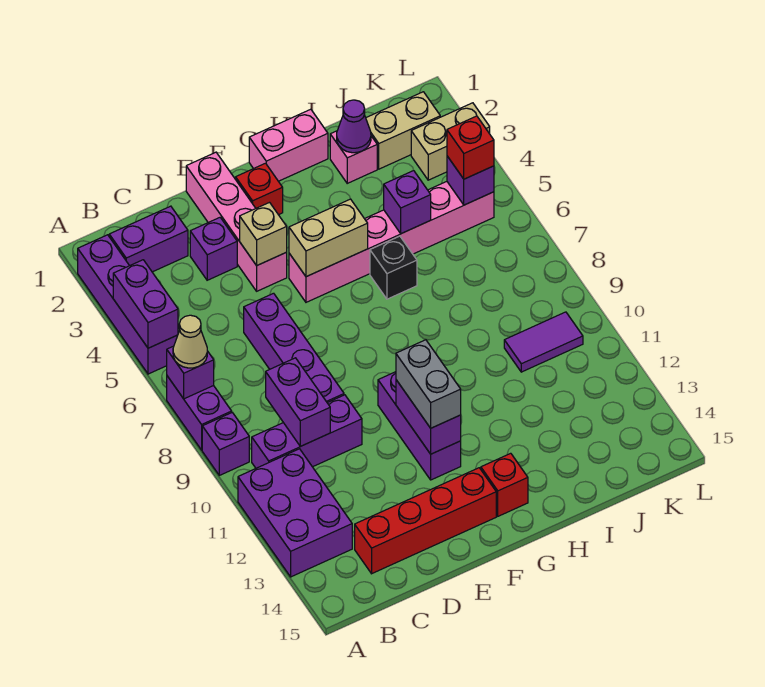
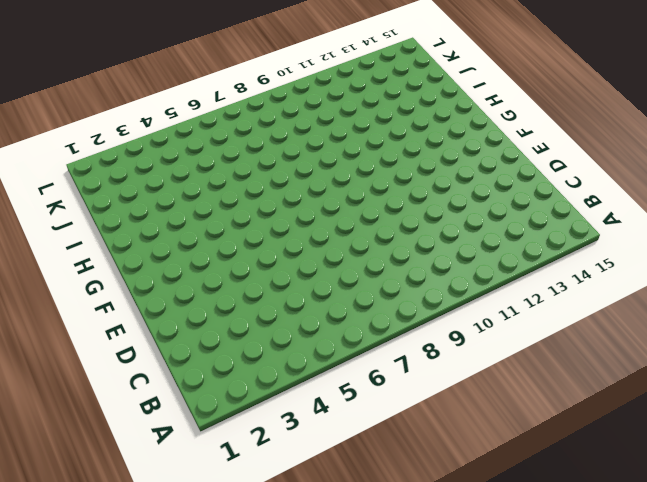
none -> purple 1x4 brick [78,235,178,374]
none -> purple 1x2 brick [167,376,232,450]
none -> purple 1x1 brick [202,413,249,475]
none -> purple 2x3 brick [238,449,352,577]

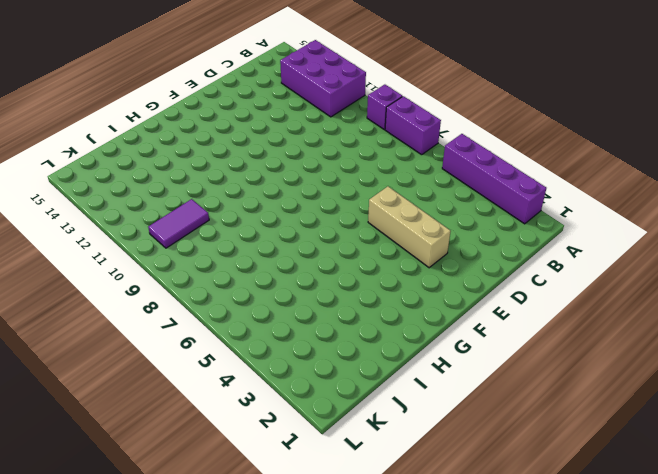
tan 1x3 brick [368,186,451,268] -> pink 1x4 brick [186,152,287,291]
none -> purple 1x2 brick [109,206,188,272]
none -> purple 1x3 brick [252,395,362,468]
none -> red 1x4 brick [355,468,496,574]
none -> purple 1x1 brick [190,218,237,280]

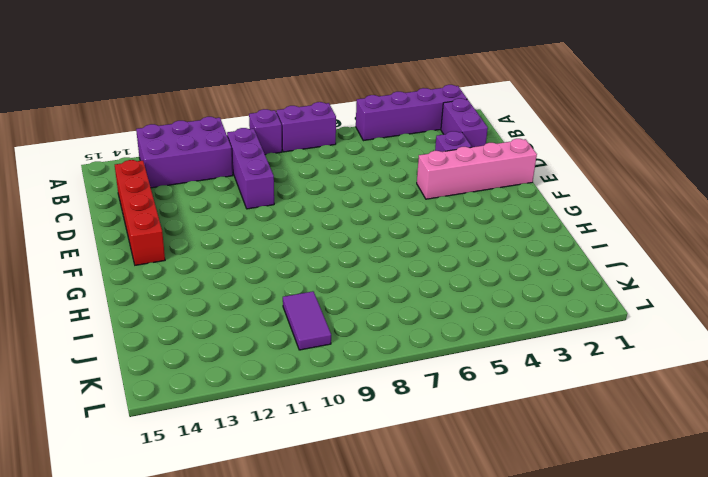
none -> purple 1x4 brick [244,293,344,403]
none -> red 1x1 brick [236,163,283,215]
none -> pink 1x6 brick [289,182,494,302]
none -> purple 1x3 brick [378,372,461,480]

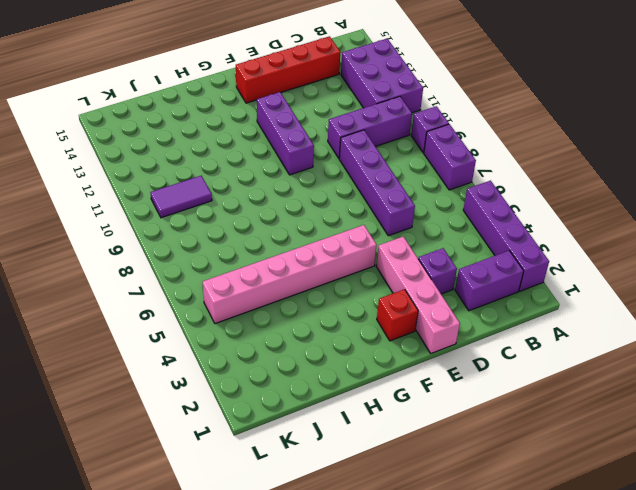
none -> pink 1x2 brick [249,109,328,181]
none -> red 1x1 brick [481,453,528,516]
none -> black 1x1 brick [370,236,417,299]
none -> pink 1x1 brick [330,131,377,183]

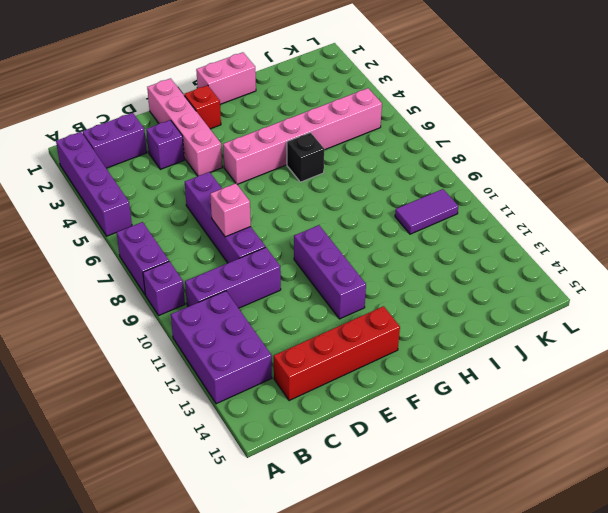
pink 1x1 brick [210,183,251,237] -> pink 1x1 brick moved to [330,131,377,183]
none -> red 1x1 brick [481,453,528,516]
none -> tan 1x2 brick [366,92,440,169]
none -> tan 1x2 brick [411,103,490,180]
none -> purple 1x2 brick [113,260,178,348]

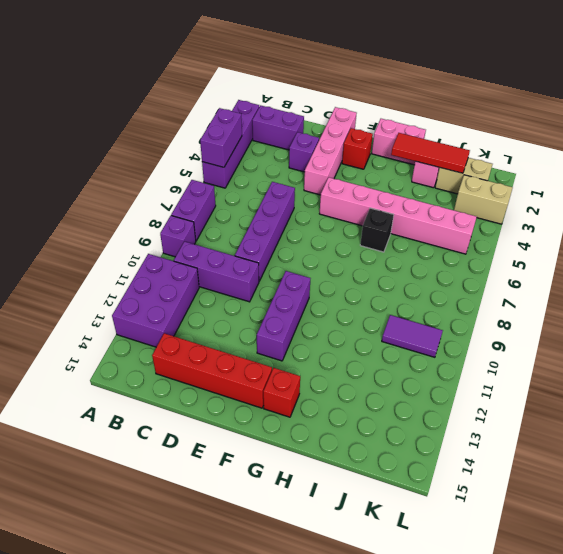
red 1x3 tile [391,133,470,173] -> purple 1x1 cone [337,100,371,153]
none -> purple 1x1 brick [167,346,214,399]
none -> purple 1x2 brick [266,358,330,446]
none -> tan 1x1 brick [240,203,287,265]
none -> tan 1x2 brick [289,199,368,277]

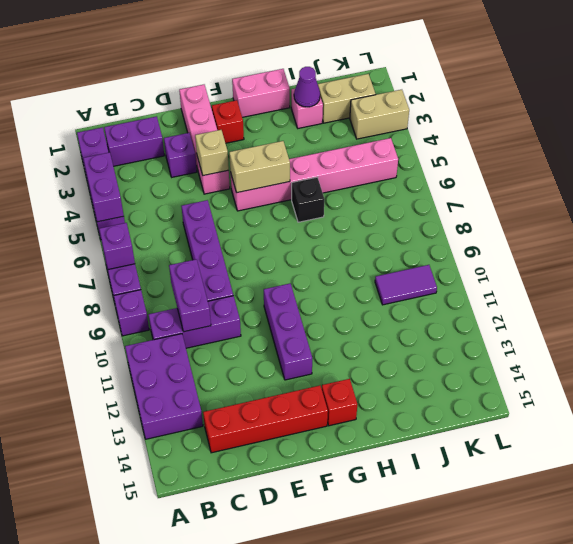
none -> purple 1x2 brick [396,380,461,454]
none -> purple 1x1 brick [384,171,431,234]
none -> purple 1x1 brick [447,156,494,205]
none -> tan 1x1 cone [173,315,207,368]

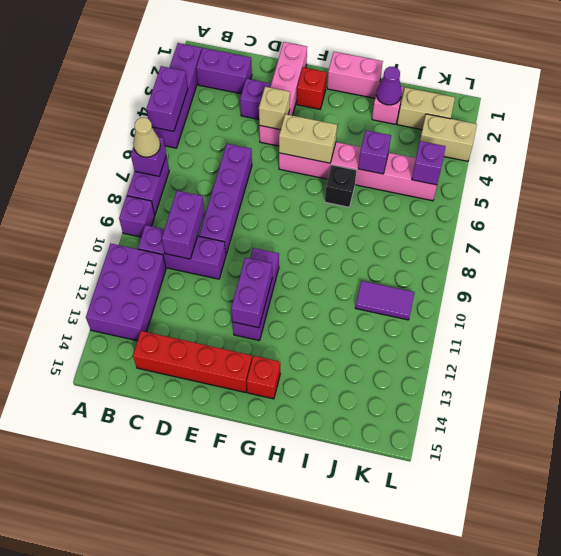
none -> grey 1x2 brick [396,340,461,428]
none -> red 1x1 brick [447,116,494,179]

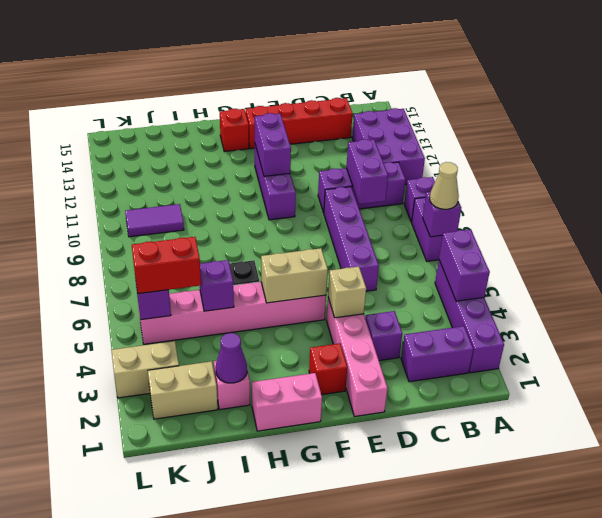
red 1x2 brick [132,237,201,294] -> red 1x1 brick [447,116,494,179]
none -> grey 1x2 brick [396,340,461,428]

